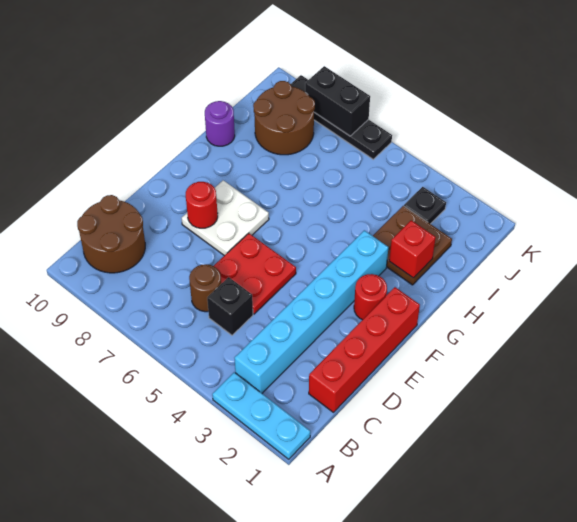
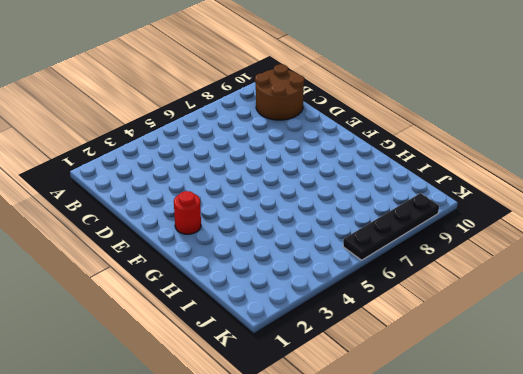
none -> cyan 1x3 plate [212,372,310,459]
none -> cyan 1x6 brick [235,230,388,393]
none -> red 1x4 brick [309,287,420,412]

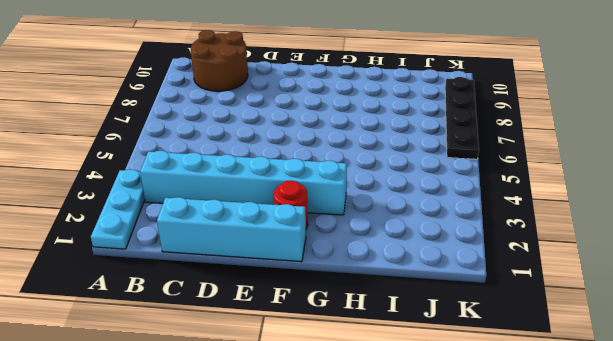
cyan 1x4 brick [157,197,306,262] -> red 1x4 brick [309,287,420,412]
none -> black 1x1 brick [207,277,253,335]
none -> brown 1x1 round brick [189,264,221,312]
none -> red 2x2 plate [214,233,296,314]

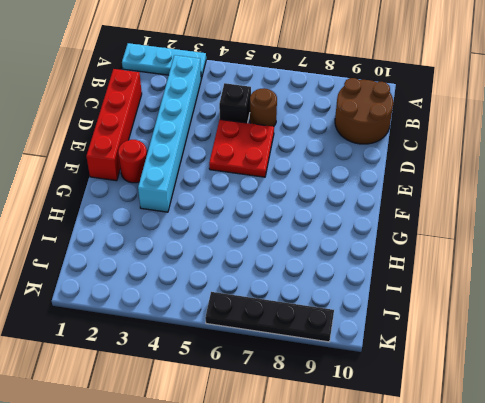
none -> white 2x2 plate [182,180,269,256]
none -> brown 2x2 plate [373,206,452,285]
none -> purple 1x1 round brick [205,101,235,146]

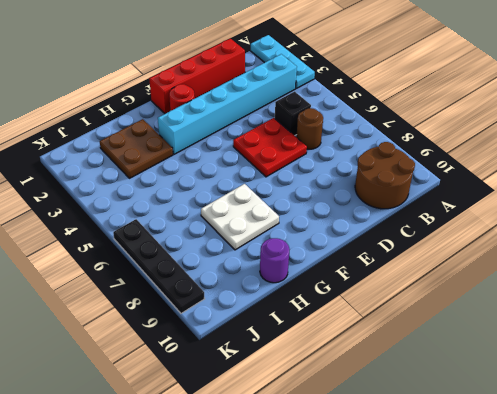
white 2x2 plate [201,184,279,250] -> white 2x2 plate moved to [182,180,269,256]
none -> brown 2x2 round brick [253,81,315,155]
none -> black 1x1 plate [404,187,446,224]
none -> red 1x1 round brick [186,182,218,228]

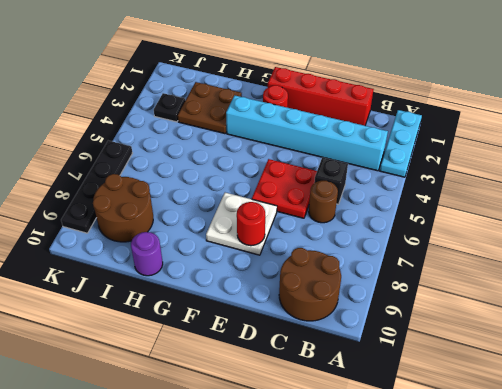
none -> red 1x1 brick [389,220,436,278]
none -> black 1x2 brick [305,66,370,136]

